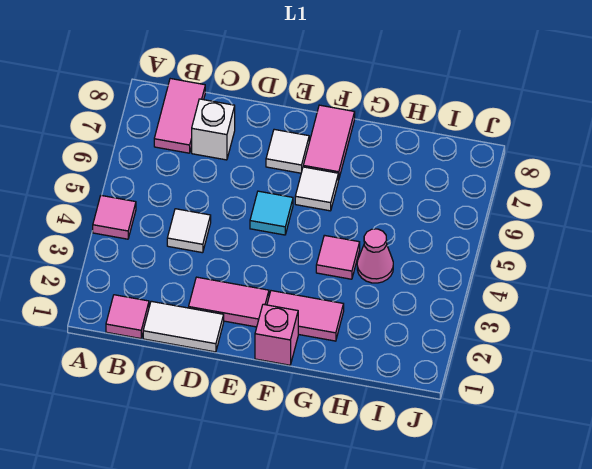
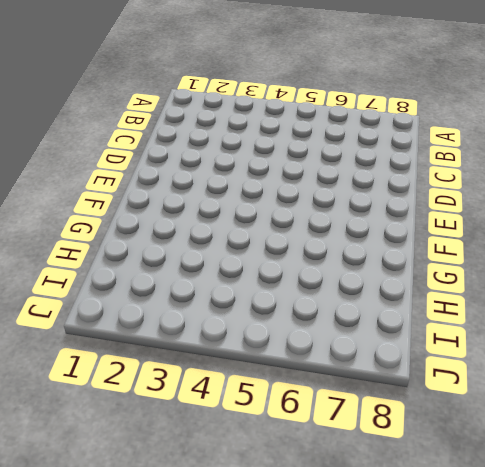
none -> pink 1x1 tile [93,195,136,239]
none -> pink 1x1 tile [106,295,149,339]
none -> pink 1x2 tile [154,79,205,153]

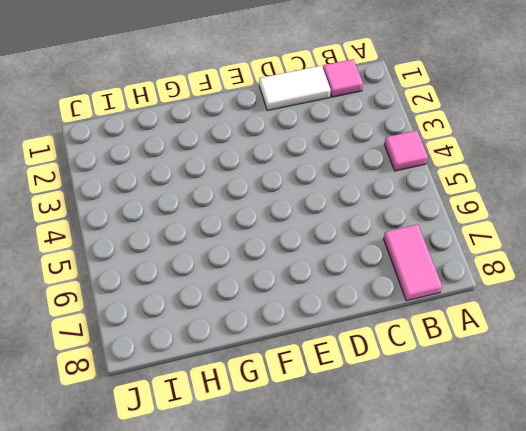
none -> white 1x1 tile [167,209,211,253]
none -> white 1x1 brick [192,99,235,160]
none -> pink 1x2 tile [189,277,269,327]

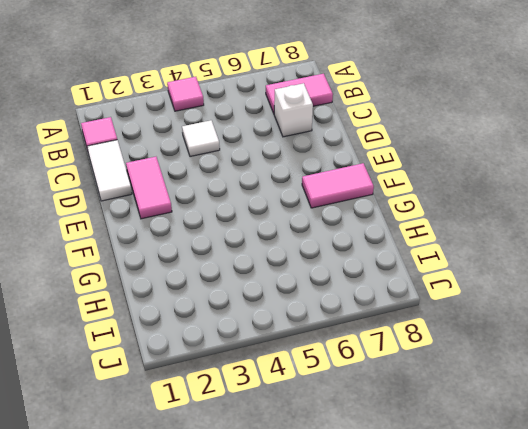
none -> cyan 1x1 tile [250,191,293,235]
none -> white 1x1 tile [266,129,309,173]
none -> pink 1x1 brick [255,304,298,365]

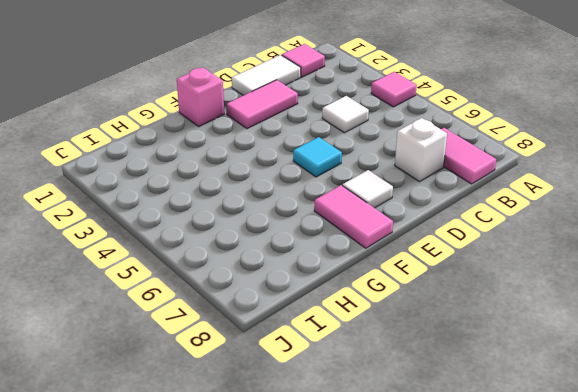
none -> pink 1x2 tile [267,291,344,341]
none -> white 1x1 tile [295,167,338,211]
none -> pink 1x1 tile [316,235,360,279]

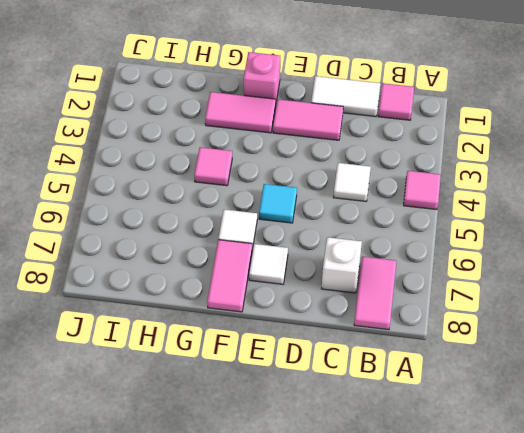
none -> pink 1x1 cone [357,229,393,283]

